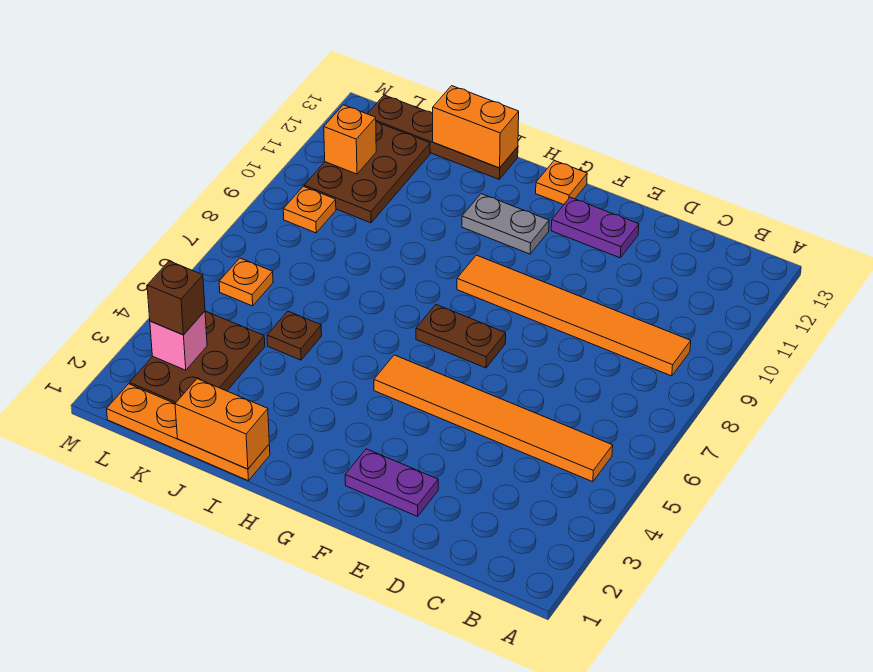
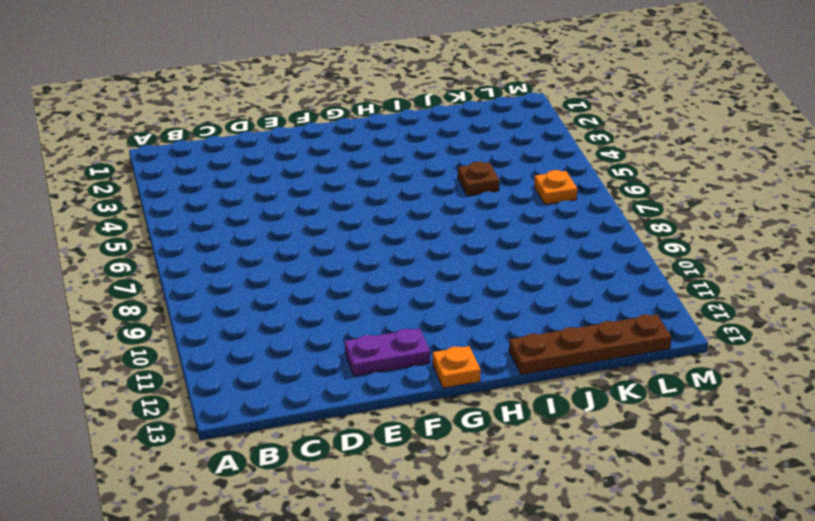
none -> orange 1x6 tile [374,355,613,482]
none -> orange 1x6 tile [457,255,691,376]
none -> purple 1x2 plate [345,449,438,516]

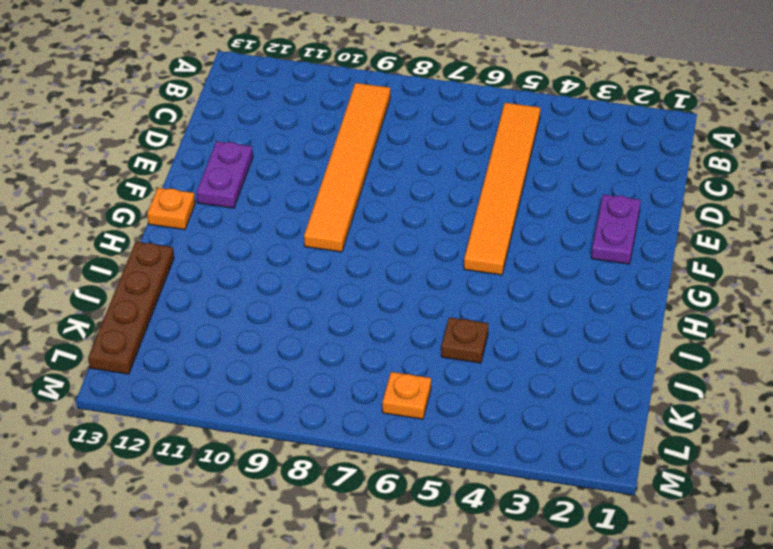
none -> brown 1x2 plate [416,305,506,368]
none -> grey 1x2 plate [462,194,549,254]
none -> orange 1x4 plate [107,384,270,481]

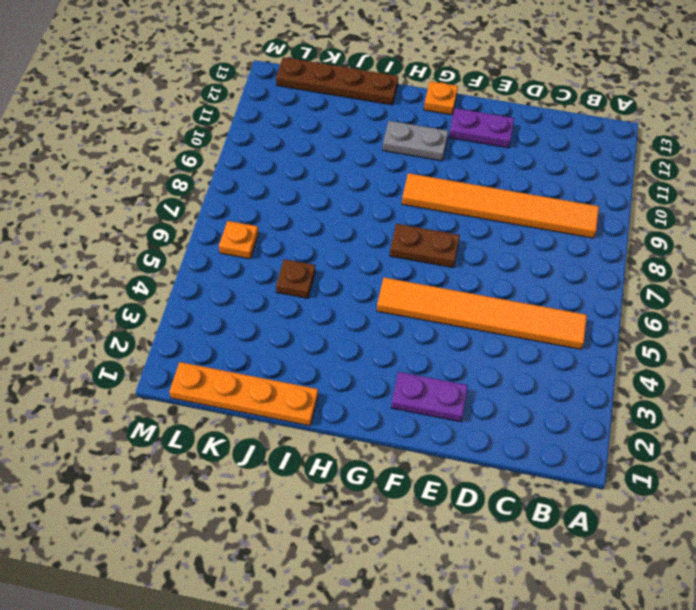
none -> brown 2x3 plate [130,311,265,403]
none -> brown 2x3 plate [304,121,430,223]
none -> orange 1x1 plate [283,186,336,233]

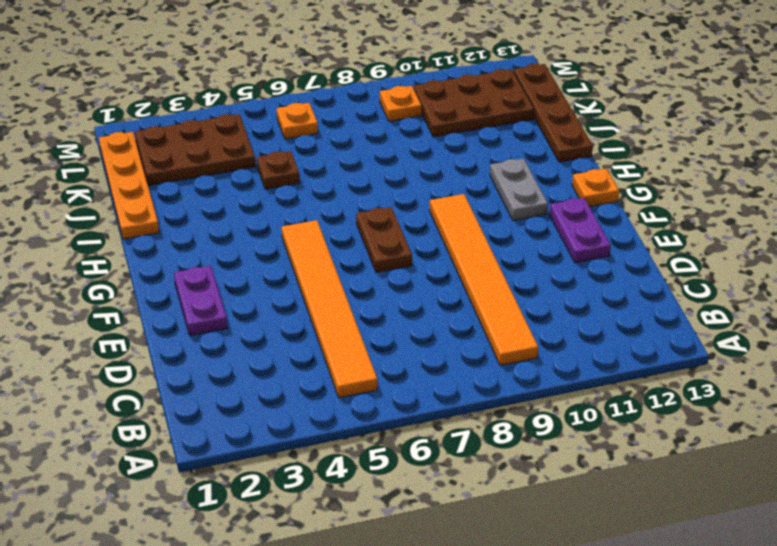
none -> orange 1x2 brick [175,379,269,469]
none -> orange 1x2 brick [433,86,519,168]
none -> pink 1x1 brick [150,311,207,370]

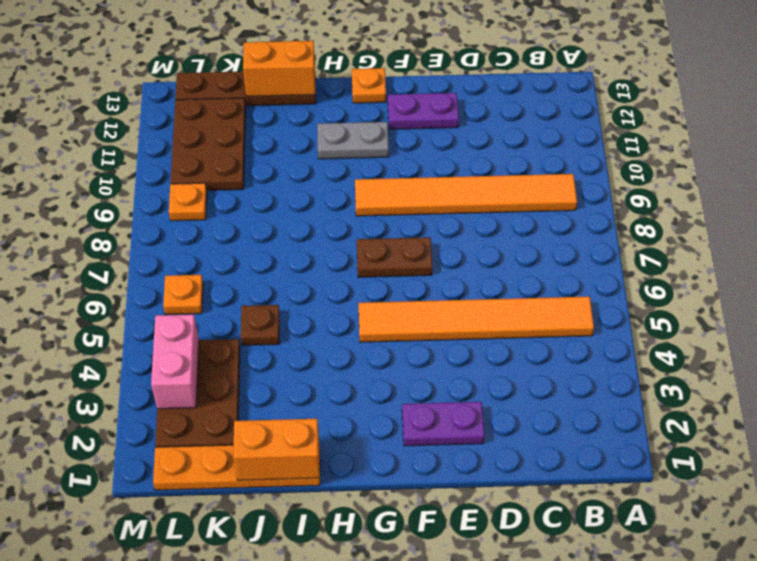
pink 1x2 brick [151,314,199,409] -> pink 1x1 brick [150,311,207,370]
none -> orange 1x1 brick [324,105,376,174]
none -> brown 1x1 brick [147,261,205,335]

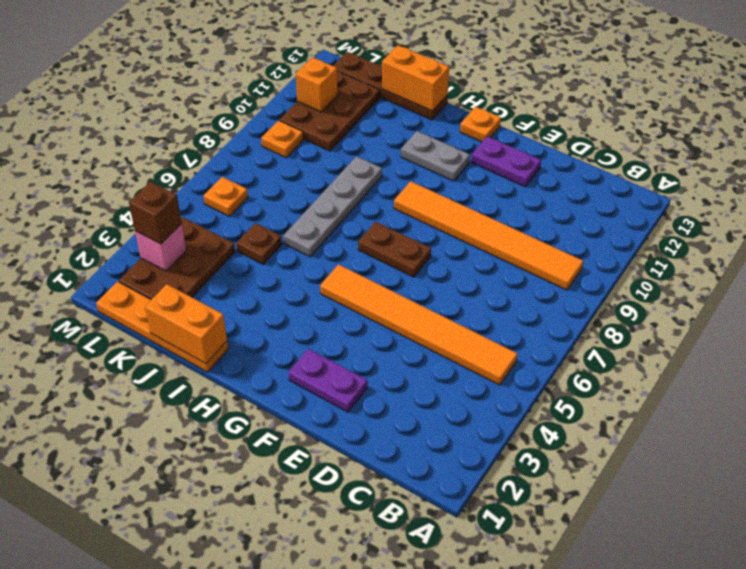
grey 1x4 plate [284,156,382,257] -> none

